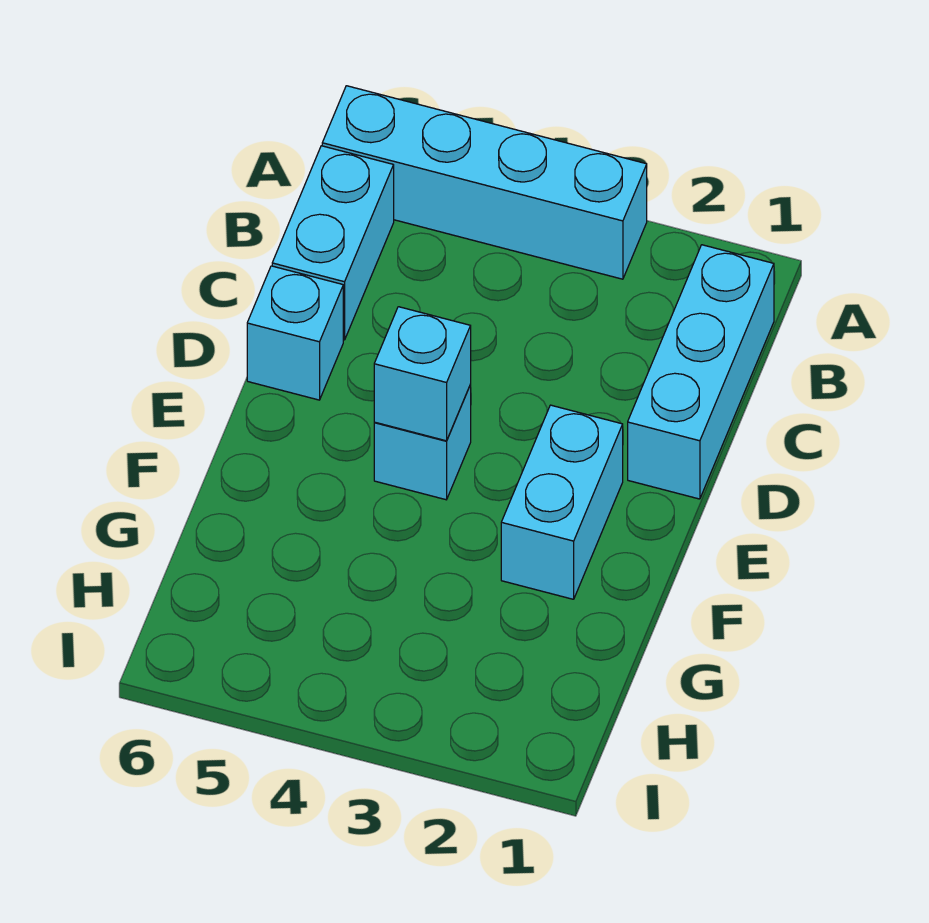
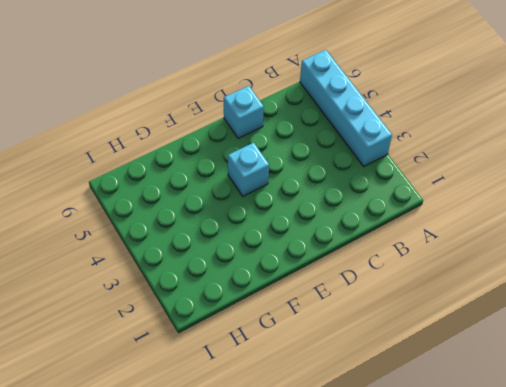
none -> cyan 1x3 brick [628,245,774,499]
none -> cyan 1x2 brick [272,146,394,340]

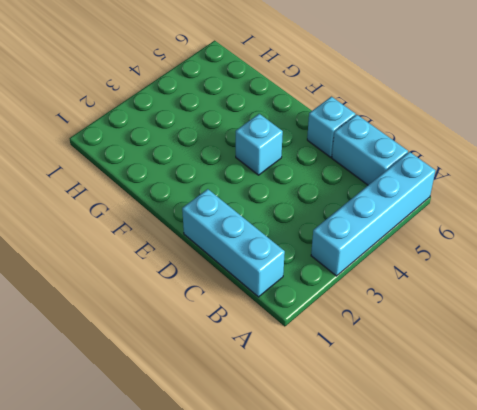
none -> cyan 1x2 brick [501,405,623,599]
none -> cyan 1x1 brick [374,307,471,441]

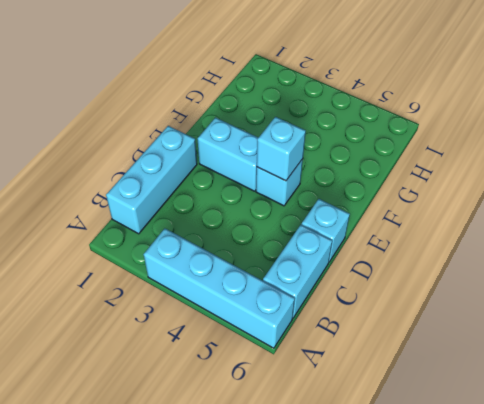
cyan 1x2 brick [198,118,258,191] -> cyan 1x2 brick turned to [501,405,623,599]

